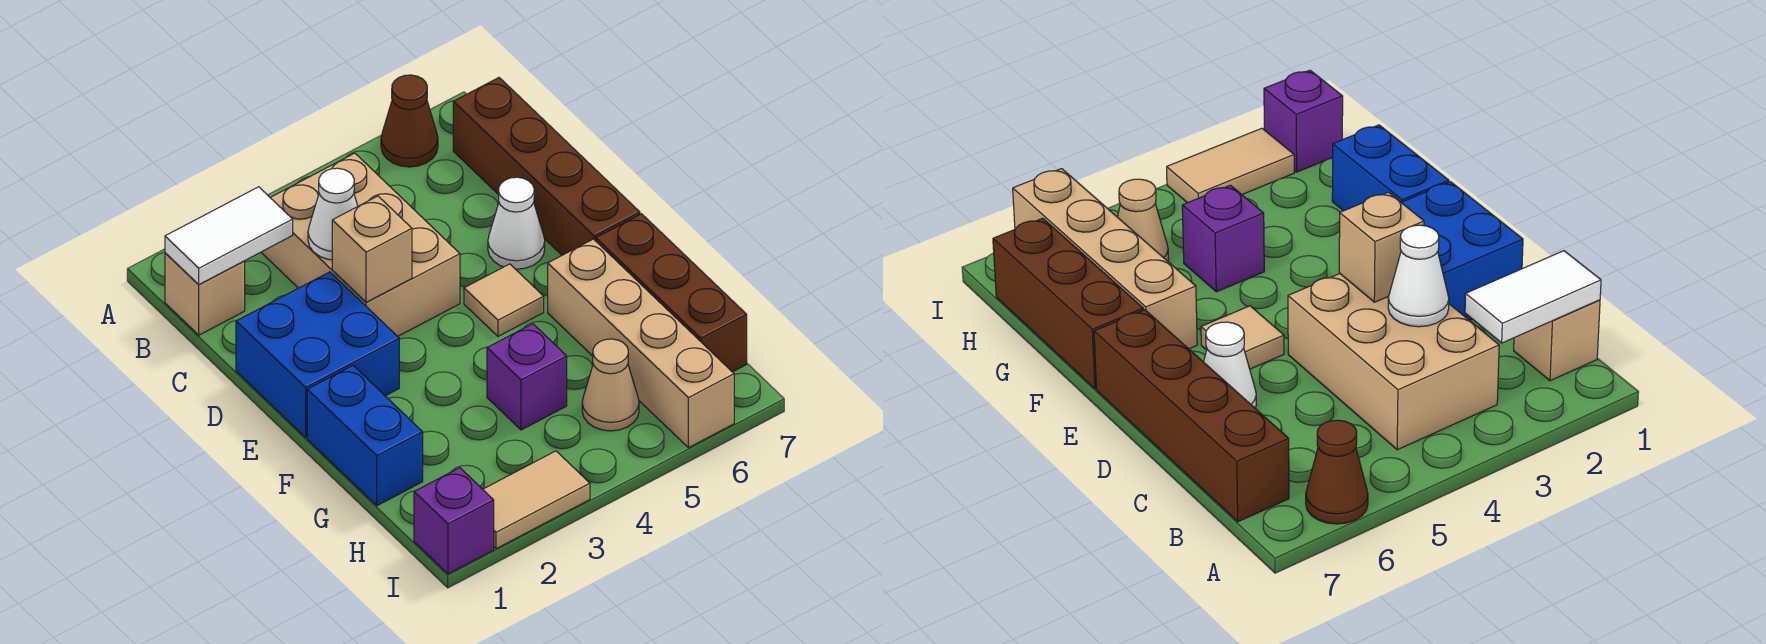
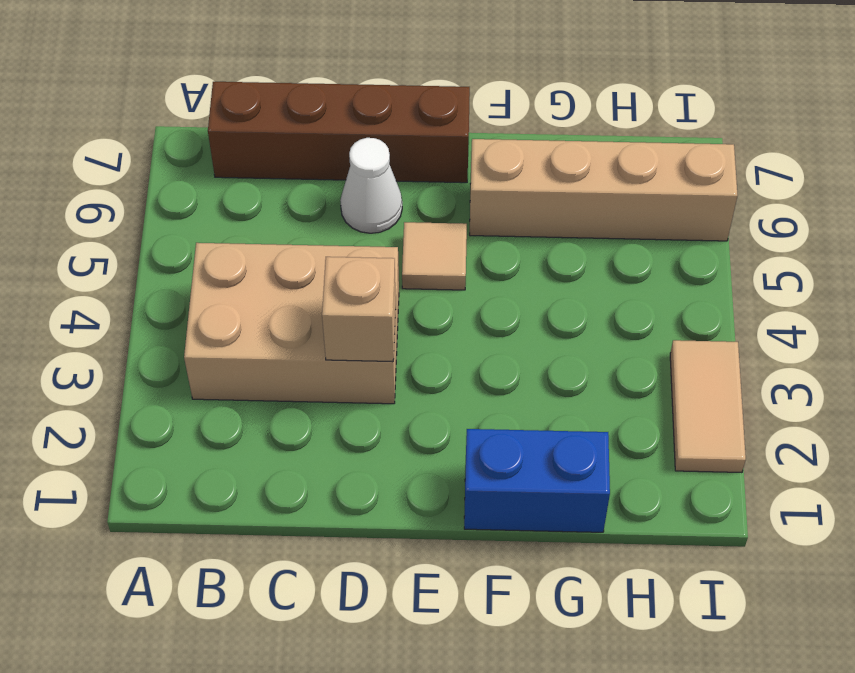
none -> brown 1x1 cone [381,75,438,167]
none -> tan 1x1 brick [165,253,245,335]
none -> blue 2x2 brick [236,272,399,437]

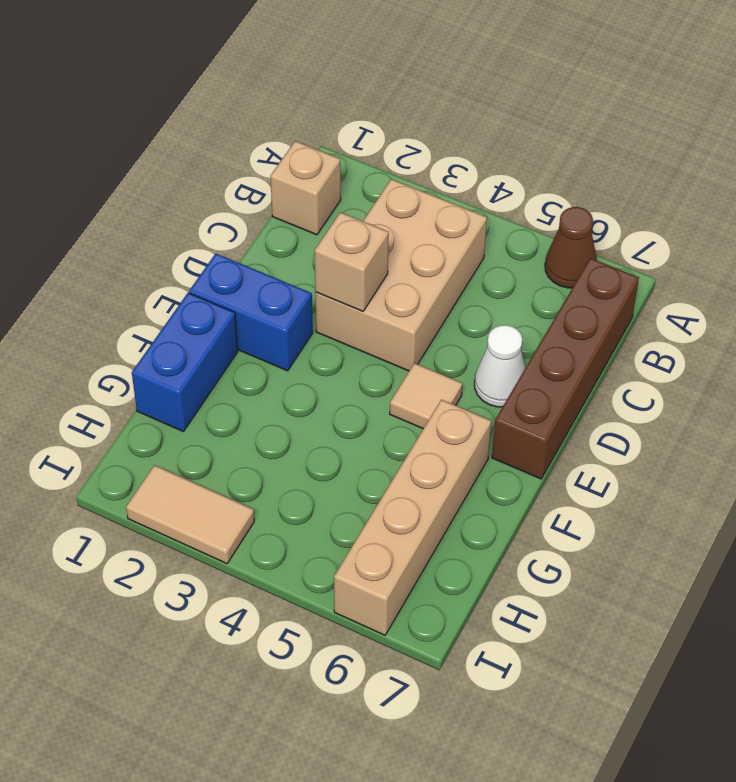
blue 1x2 brick [189,254,313,371] -> blue 2x2 brick [236,272,399,437]
none -> brown 1x3 brick [596,214,747,372]
none -> purple 1x1 brick [487,324,567,430]
none -> tan 1x1 cone [582,339,639,431]

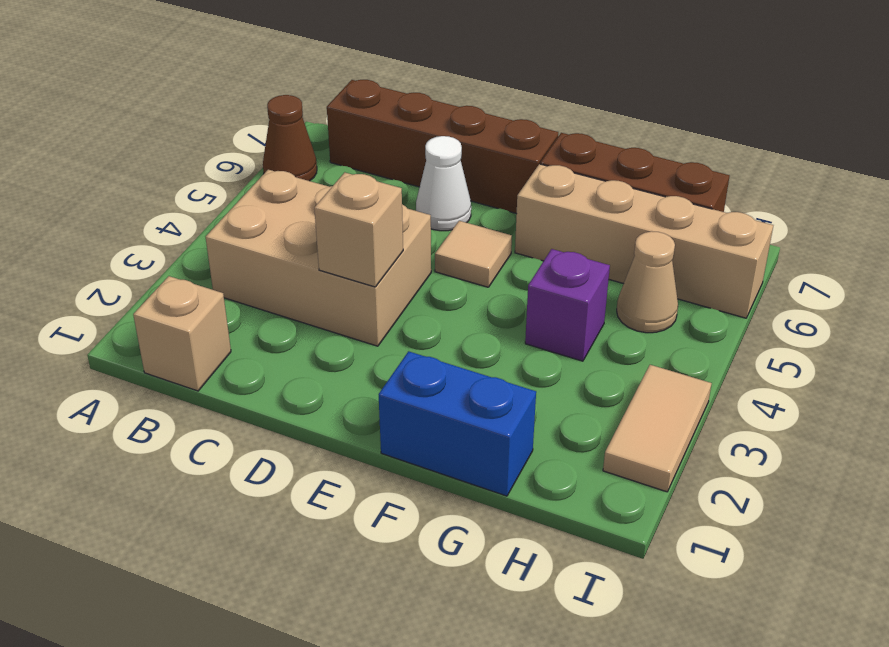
none -> blue 2x2 brick [236,272,399,437]
none -> purple 1x1 brick [414,468,494,574]
none -> white 1x2 tile [165,187,293,285]

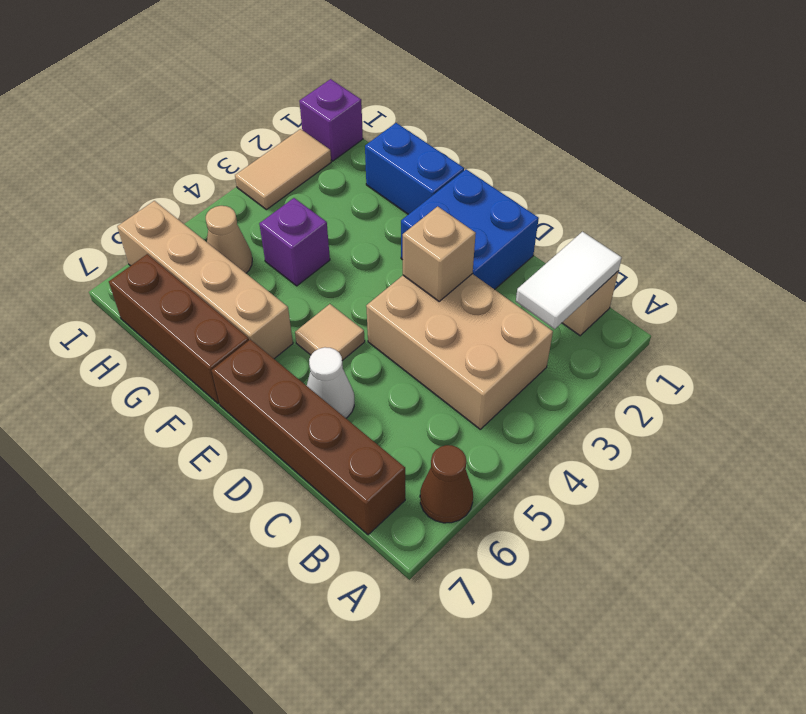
none -> white 1x1 cone [308,168,358,260]

